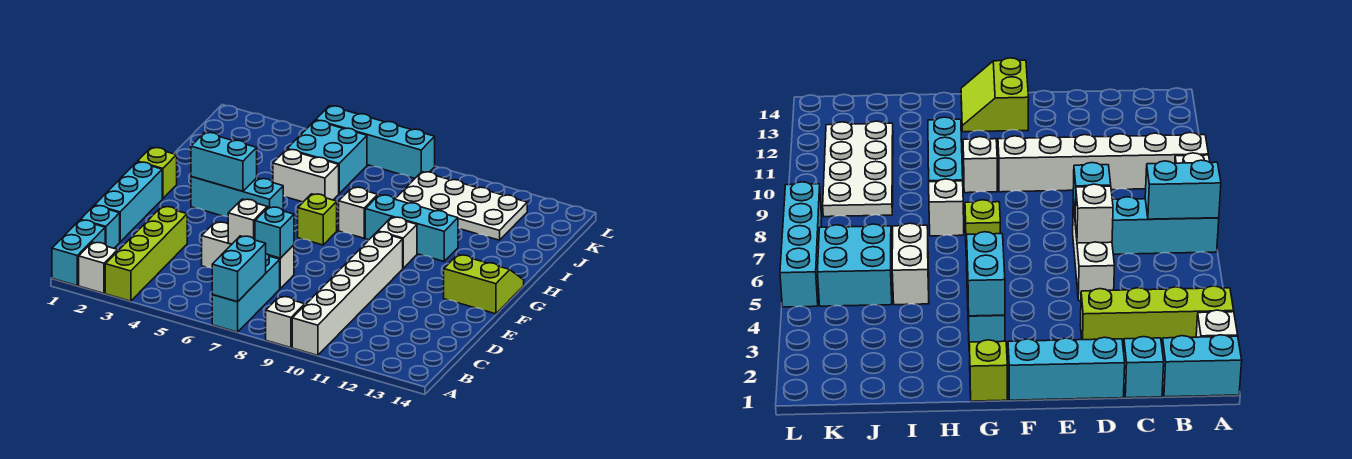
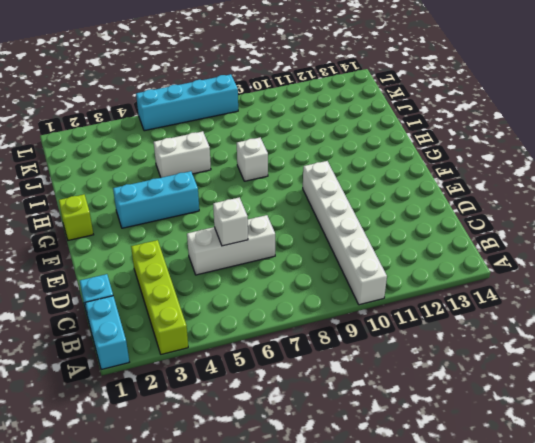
none -> white 1x1 brick [79,242,118,293]
none -> cyan 1x3 brick [212,254,280,332]
none -> white 1x1 brick [266,296,305,348]

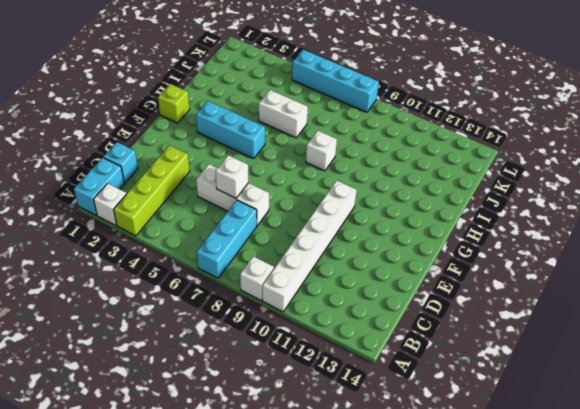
none -> cyan 1x3 brick [95,162,162,242]
none -> lime 2x2 slope [444,255,524,314]
none -> lime 1x1 brick [298,194,337,245]

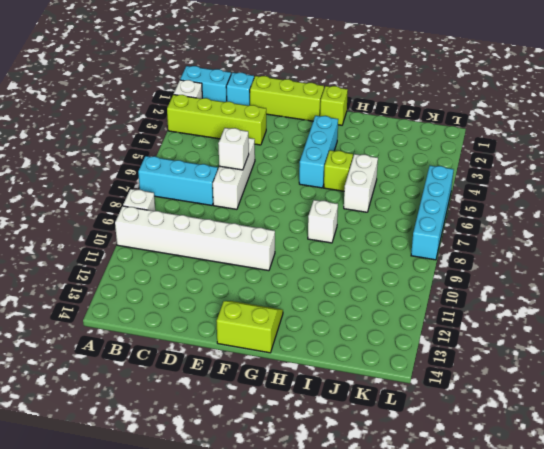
lime 1x3 brick [250,76,324,121] -> cyan 1x3 brick [95,162,162,242]
lime 2x2 slope [217,301,283,353] -> lime 2x2 slope turned to [444,255,524,314]
lime 1x1 brick [324,150,353,191] -> lime 1x1 brick moved to [298,194,337,245]
none -> white 1x1 brick [378,217,417,268]
none -> cyan 1x3 brick [365,195,458,261]
none -> cyan 2x2 brick [287,120,367,194]

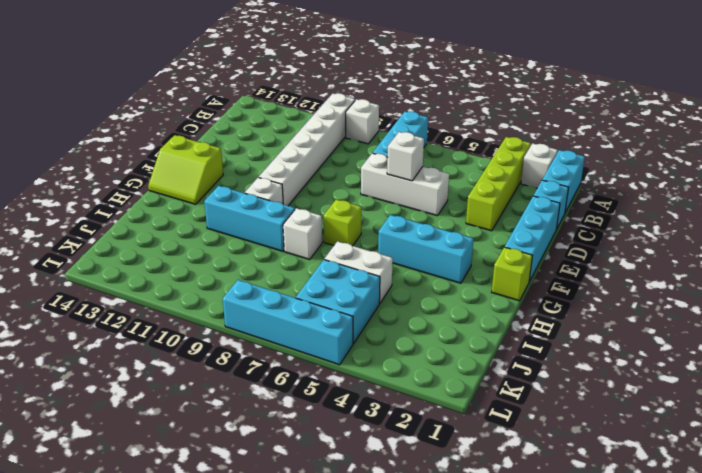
none -> white 2x4 plate [395,172,527,240]
none -> cyan 1x2 brick [212,236,266,302]
none -> cyan 1x1 brick [255,207,294,258]

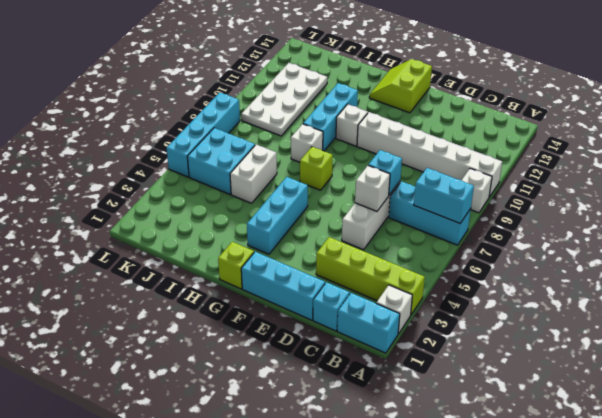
none -> cyan 1x2 brick [191,132,257,191]

